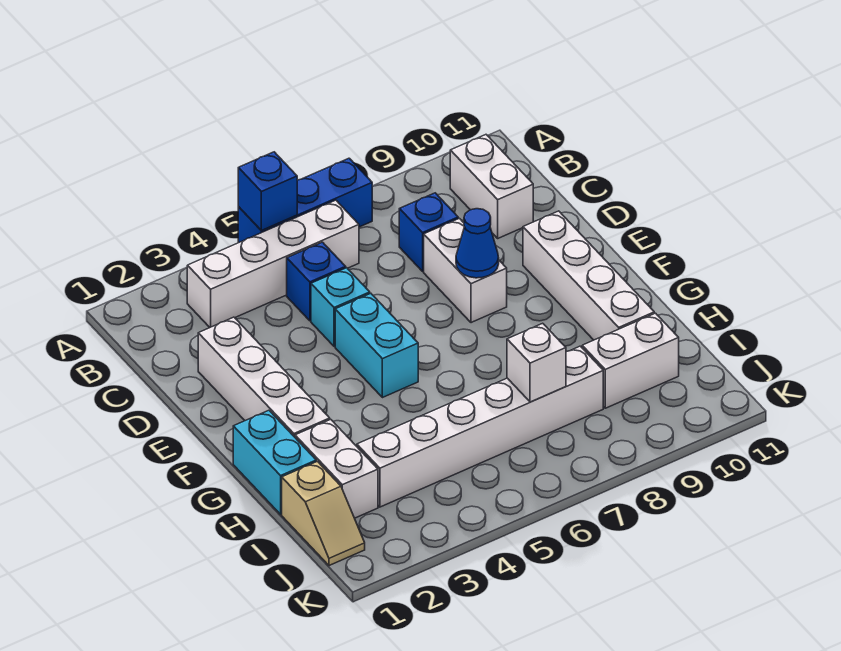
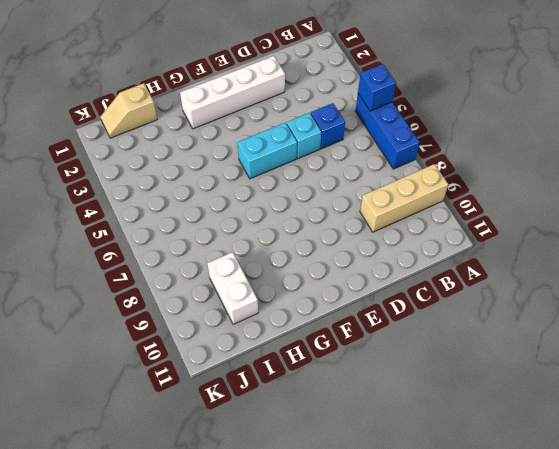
tan 1x3 brick [360,164,448,232] -> none
none -> white 1x4 brick [187,200,359,327]
none -> white 1x2 brick [450,135,533,238]
none -> blue 1x1 brick [399,193,458,271]

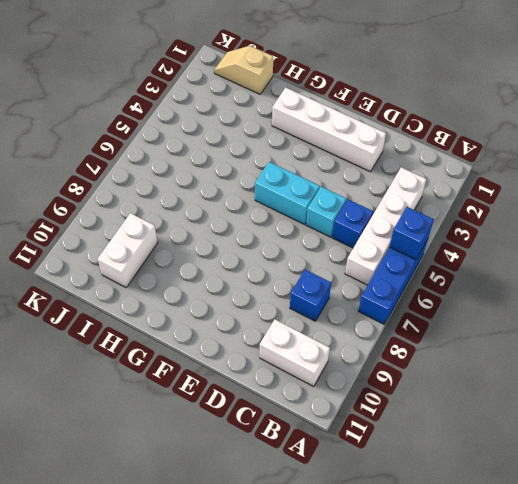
none -> white 1x2 brick [424,218,507,323]
none -> white 1x4 brick [523,211,654,340]
none -> cyan 1x2 brick [233,410,316,514]

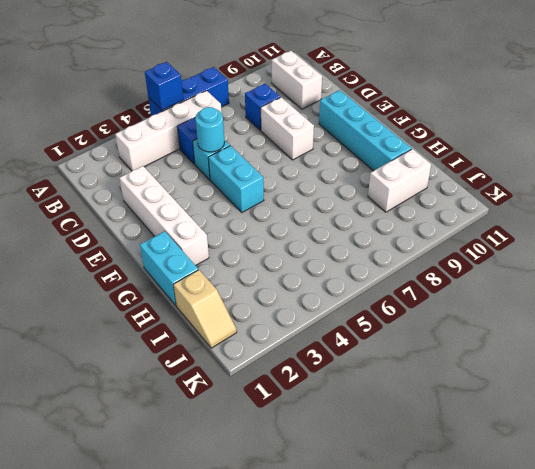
cyan 1x1 round brick [195,107,225,152] -> none
cyan 1x4 brick [319,90,412,171] -> white 1x4 brick [523,211,654,340]
none -> white 1x2 brick [295,419,378,518]
none -> white 1x6 brick [357,346,603,507]
none -> blue 1x1 cone [456,209,499,278]

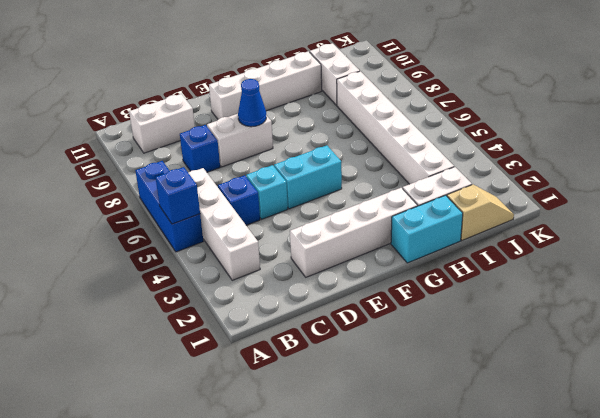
none -> white 1x1 brick [507,323,566,402]

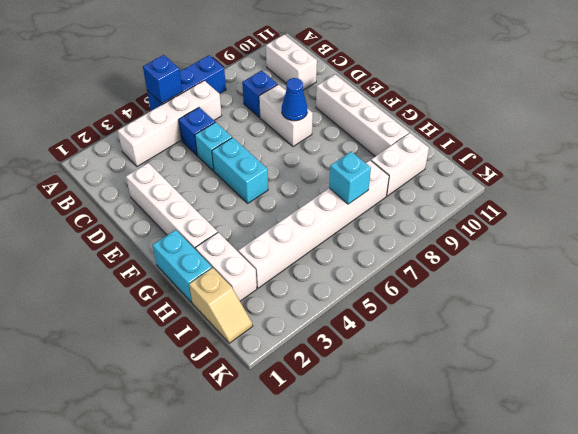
cyan 1x1 brick [329,151,371,204] -> white 1x1 brick [507,323,566,402]

